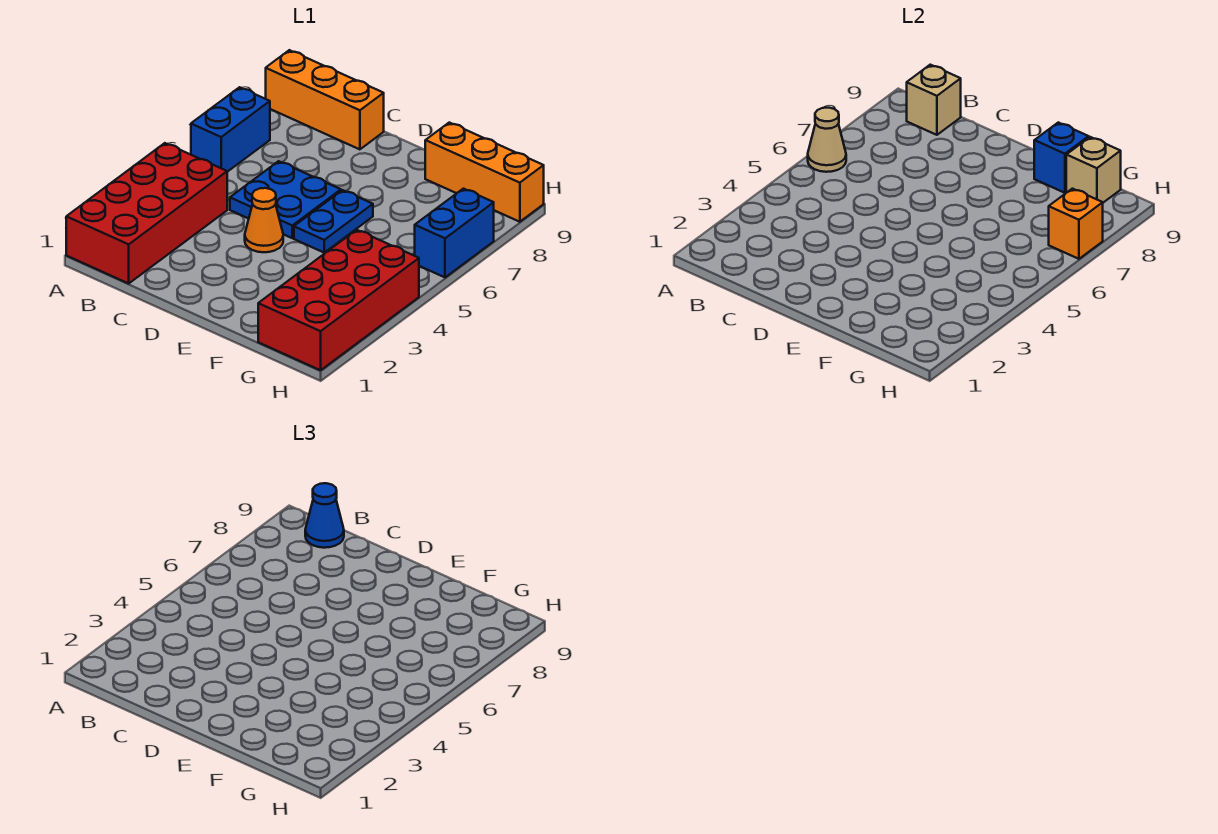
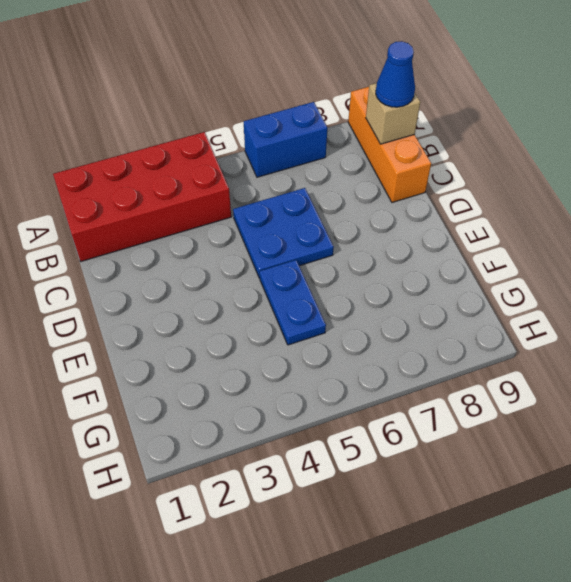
blue 1x2 plate [260,260,326,345] -> blue 1x2 plate turned to [294,190,373,252]
none -> orange 1x1 cone [245,188,283,252]
none -> orange 1x3 brick [425,123,544,222]
none -> red 2x4 brick [258,230,419,370]

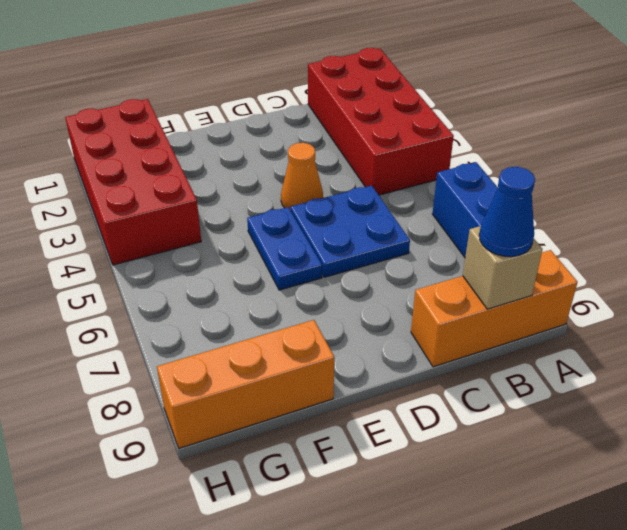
none -> blue 1x2 brick [415,189,494,277]
none -> tan 1x1 cone [808,108,846,172]
none -> blue 1x1 brick [1034,123,1089,193]

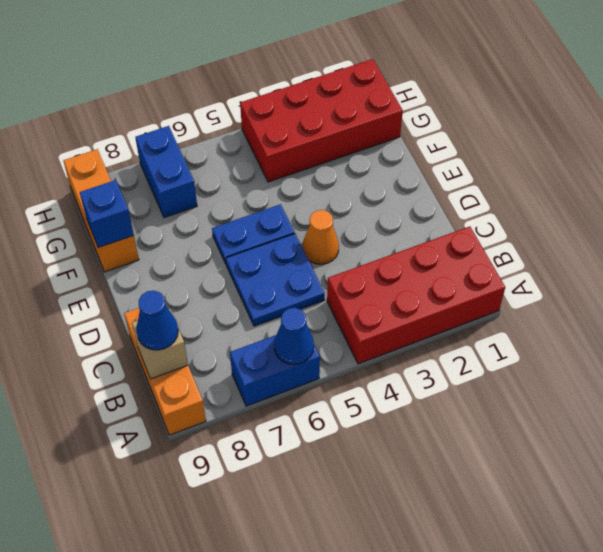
blue 1x1 cone [274,308,314,365] -> tan 1x1 cone [808,108,846,172]
blue 1x2 brick [135,126,197,218] -> blue 1x2 brick turned to [415,189,494,277]
none -> tan 1x1 brick [1066,137,1121,203]
none -> orange 1x1 brick [1049,189,1103,259]

